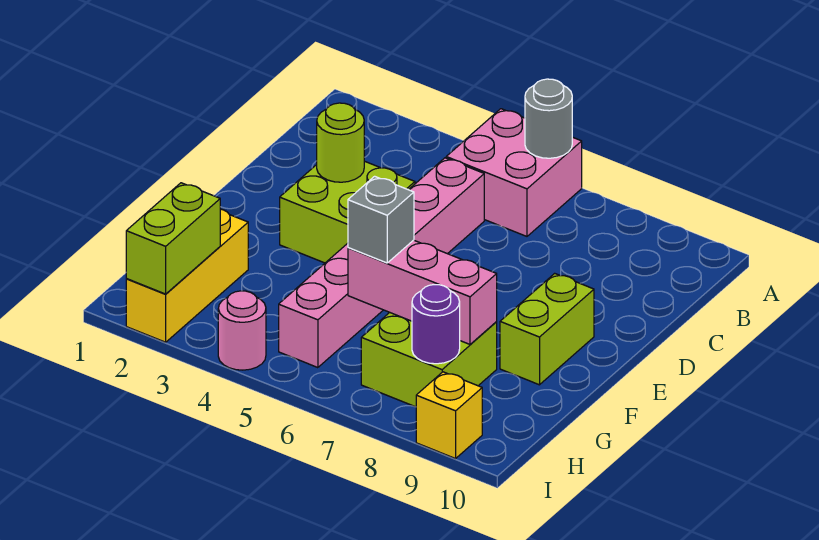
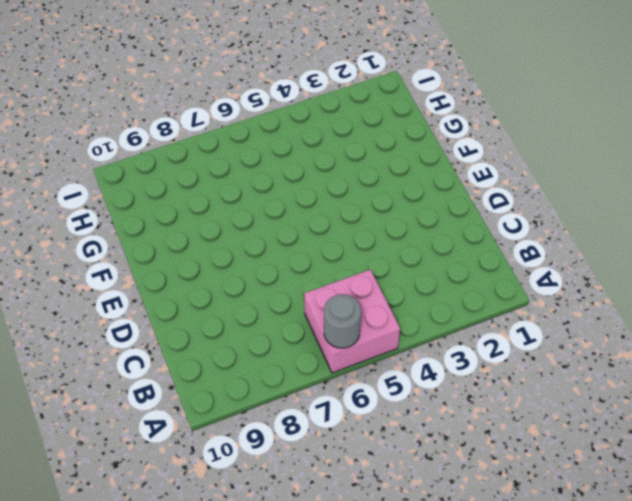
none -> pink 1x6 brick [279,158,484,368]
none -> lime 2x2 brick [280,161,415,263]
none -> lime 1x2 brick [500,273,594,385]

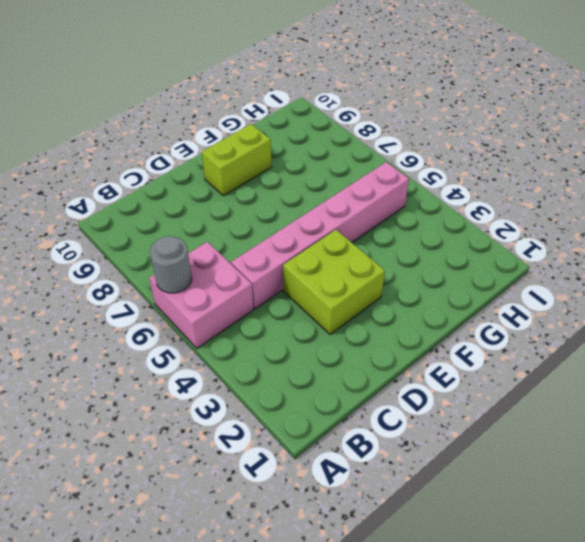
none -> yellow 1x3 brick [126,209,248,342]
none -> lime 2x2 brick [361,313,497,407]
none -> pink 1x1 round brick [218,291,266,370]

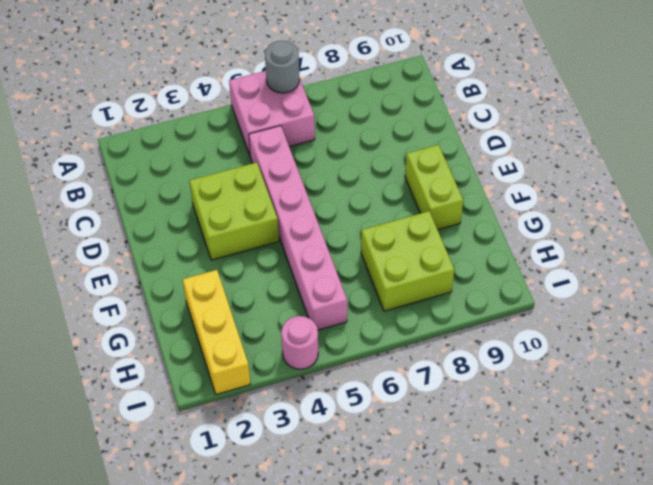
none -> yellow 1x1 brick [416,372,482,459]
none -> lime 1x1 round brick [317,103,364,182]
none -> pink 1x3 brick [348,240,497,344]

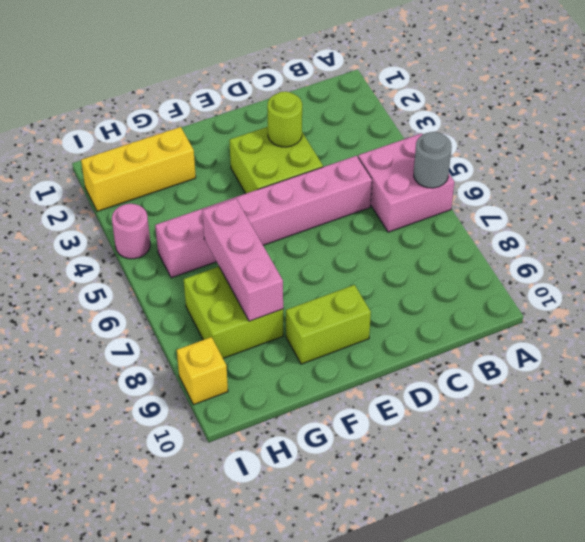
none -> lime 1x2 brick [126,183,220,294]
none -> purple 1x1 round brick [412,285,460,364]
none -> grey 1x1 brick [348,176,414,263]

